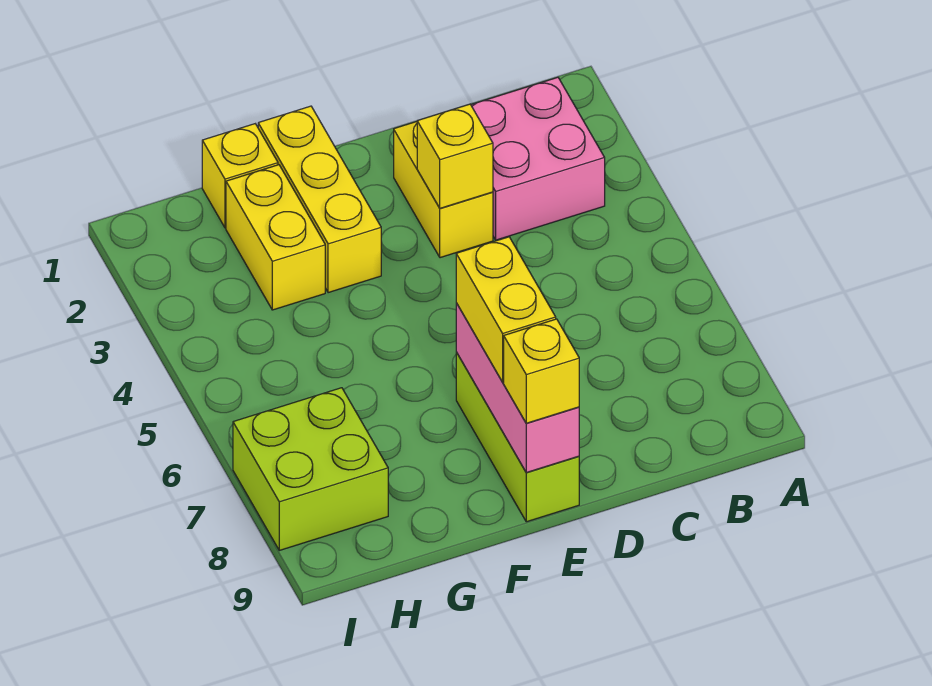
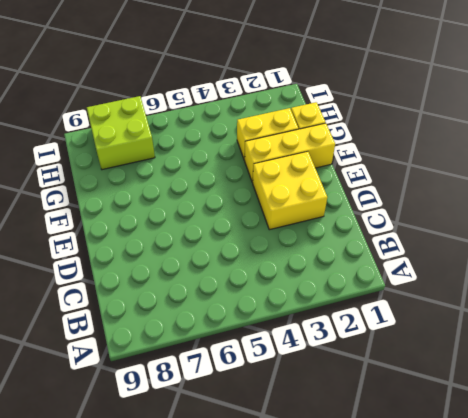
yellow 2x2 brick [252,152,327,230] -> yellow 1x2 brick [394,122,493,258]
none -> pink 2x2 brick [471,77,605,240]
none -> lime 1x3 brick [456,352,579,522]

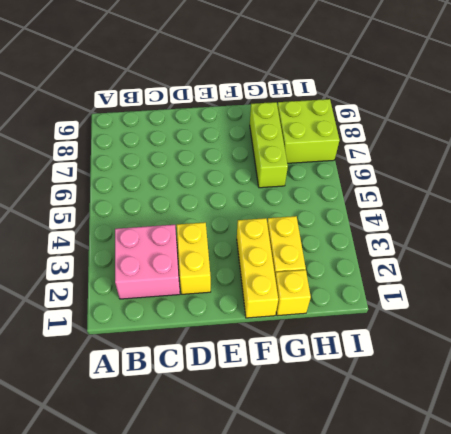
lime 1x3 brick [250,102,288,188] -> lime 1x3 brick moved to [456,352,579,522]
none -> yellow 1x1 brick [417,104,493,208]
none -> pink 1x3 brick [456,303,579,472]

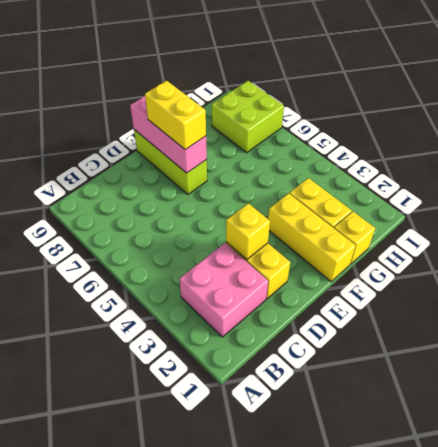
none -> yellow 1x1 brick [504,319,579,423]

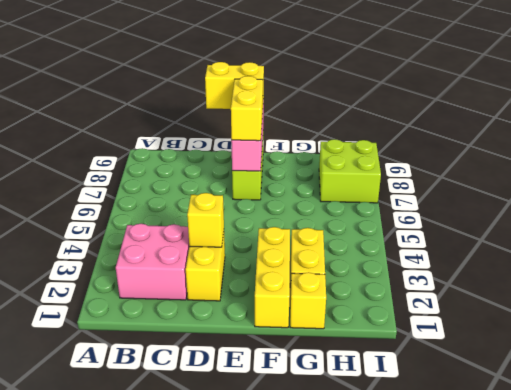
yellow 1x2 brick [205,62,264,109] -> yellow 1x1 brick [504,319,579,423]

